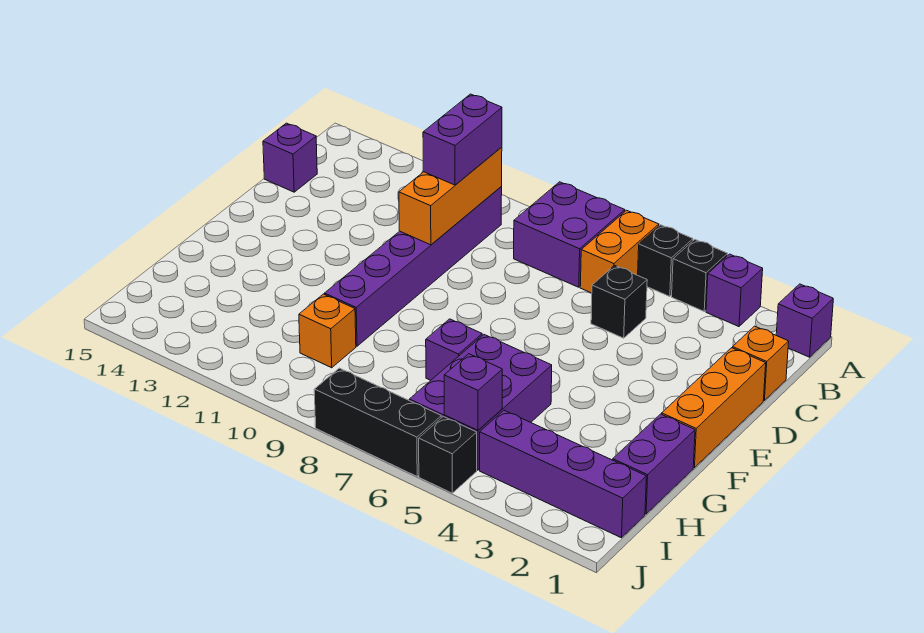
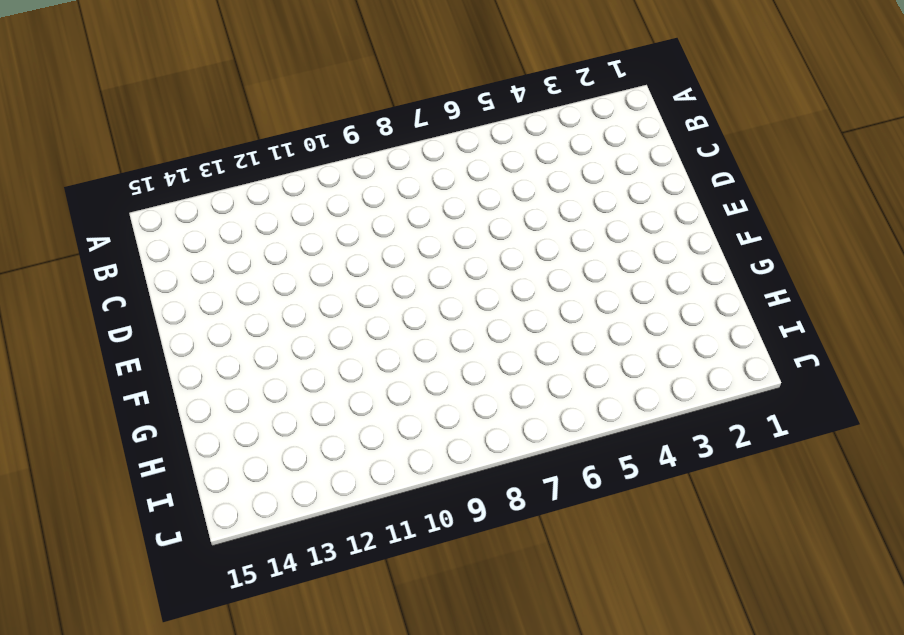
none -> purple 1x1 brick [776,284,833,357]
none -> purple 1x1 brick [706,254,763,327]
none -> black 1x1 brick [672,240,728,311]

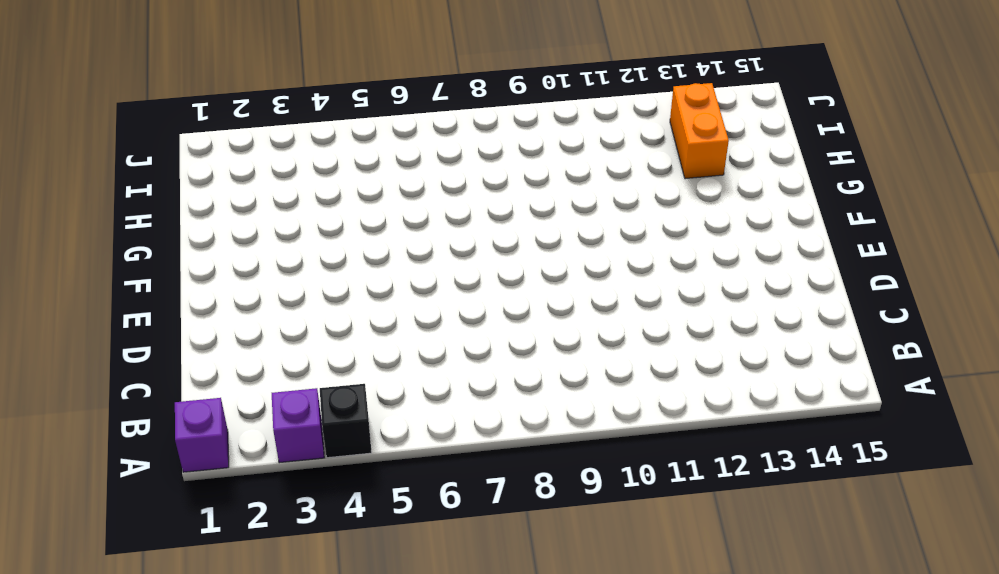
orange 1x2 brick [670,83,729,179] -> orange 1x2 brick moved to [580,210,659,293]
none -> black 1x1 brick [638,225,693,297]
none -> purple 2x2 brick [514,182,625,287]
none -> purple 1x6 brick [324,186,502,346]

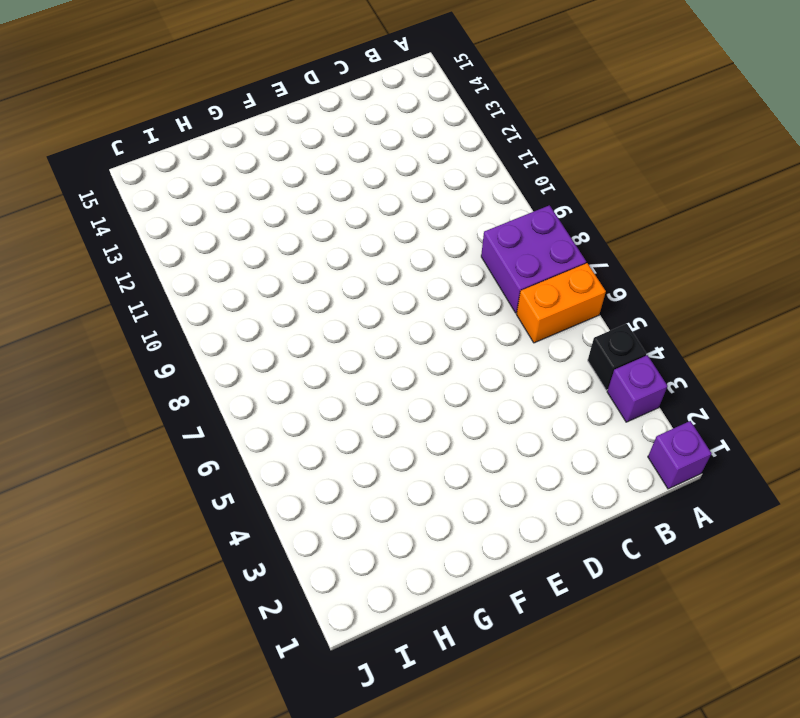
none -> black 1x1 brick [638,225,693,297]
none -> purple 1x6 brick [324,186,502,346]
none -> orange 1x1 brick [733,326,789,400]

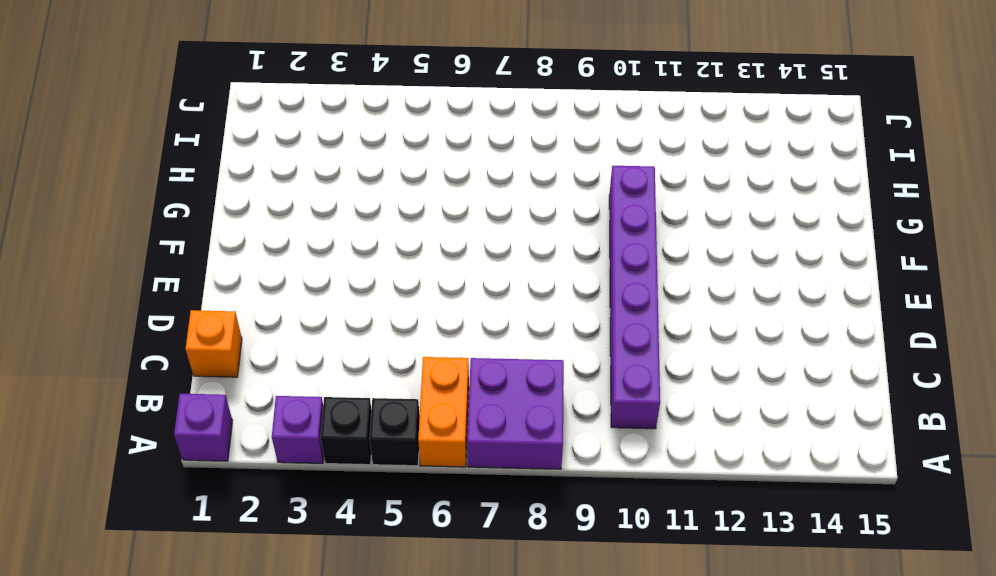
none -> black 1x1 brick [591,266,647,338]
none -> purple 1x1 brick [263,123,317,192]
none -> orange 1x3 brick [662,348,766,468]

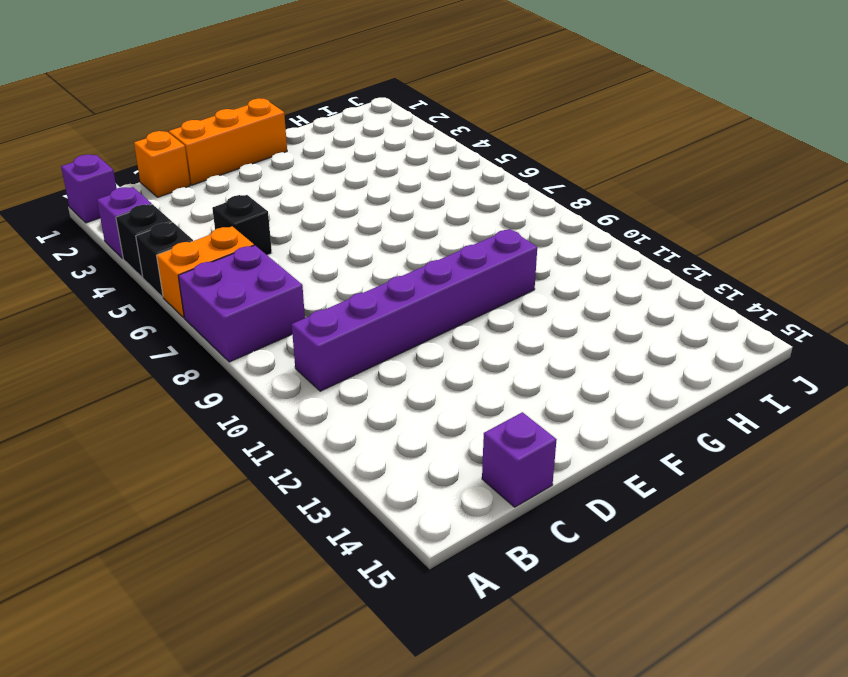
none -> purple 1x2 brick [613,414,695,514]
none -> purple 2x3 brick [409,335,552,470]
none -> purple 1x1 brick [426,319,482,380]

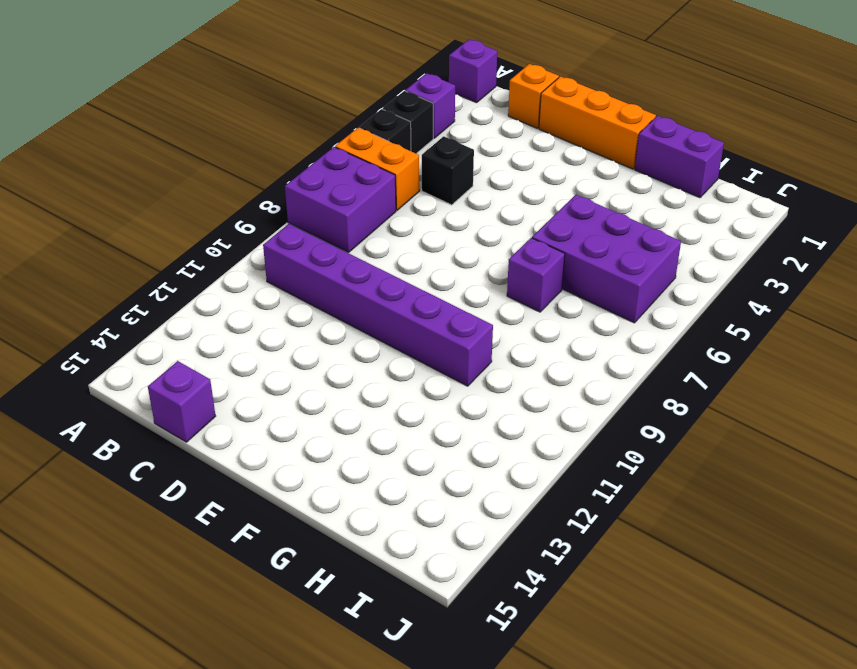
none -> orange 1x1 brick [299,294,356,368]
none -> purple 1x4 brick [480,410,646,538]
none -> black 1x1 brick [419,417,477,493]

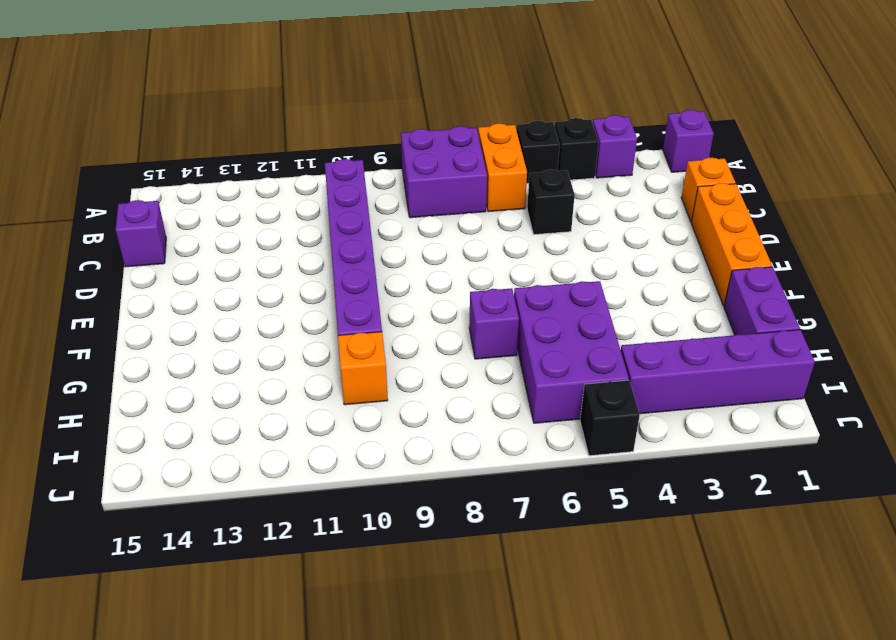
none -> black 1x3 brick [314,368,441,476]
none -> orange 1x3 brick [399,147,502,245]
none -> purple 1x1 brick [444,354,502,430]

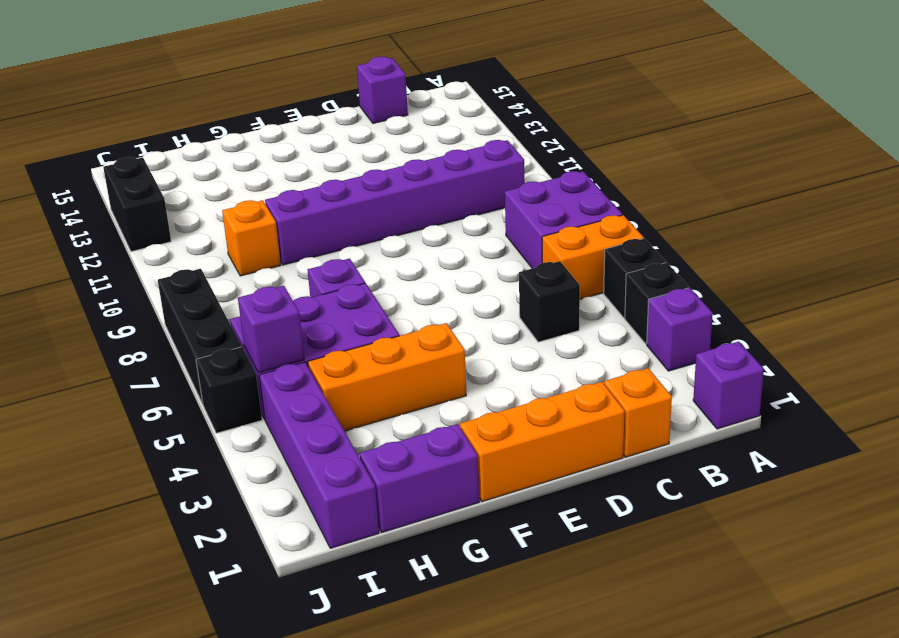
orange 1x3 brick [308,323,466,431] -> orange 1x3 brick moved to [399,147,502,245]
black 1x2 brick [103,157,171,252] -> none
none -> purple 1x2 brick [423,94,502,185]

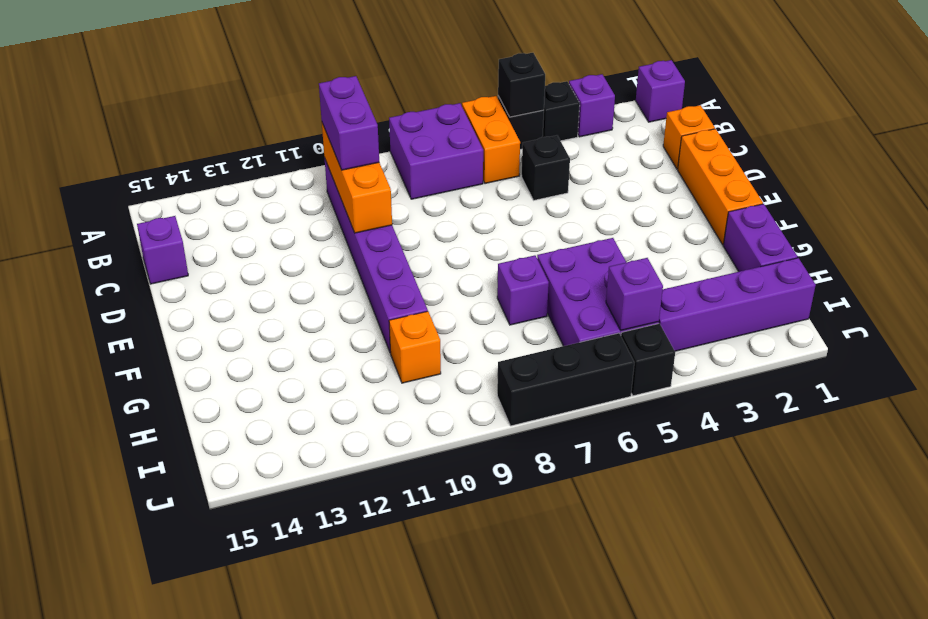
black 1x1 brick [498,53,545,117] -> none

